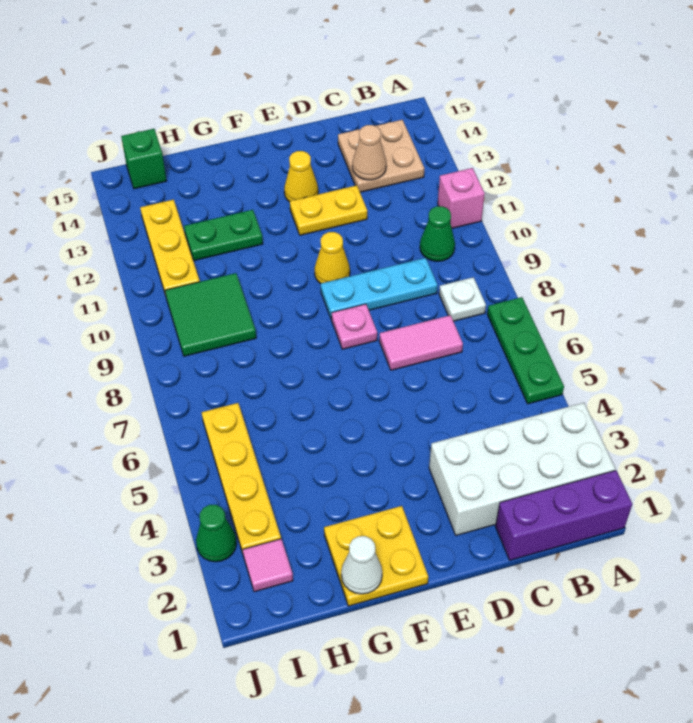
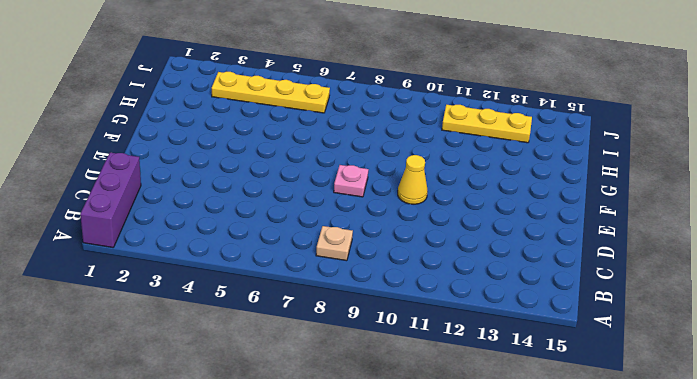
tan 1x1 plate [316,226,353,261] -> white 1x1 plate [439,277,486,321]
none -> white 2x4 brick [429,403,615,535]
none -> green 1x3 plate [487,297,564,404]
none -> pink 1x1 brick [438,168,485,228]

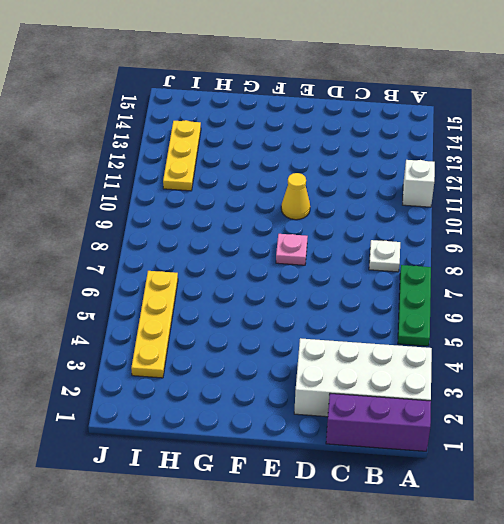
white 1x1 brick [403,160,435,207] -> pink 1x1 brick [438,168,485,228]
none -> green 1x1 cone [420,206,455,261]
none -> tan 2x2 plate [338,120,424,192]
none -> pink 1x2 tile [379,315,463,370]

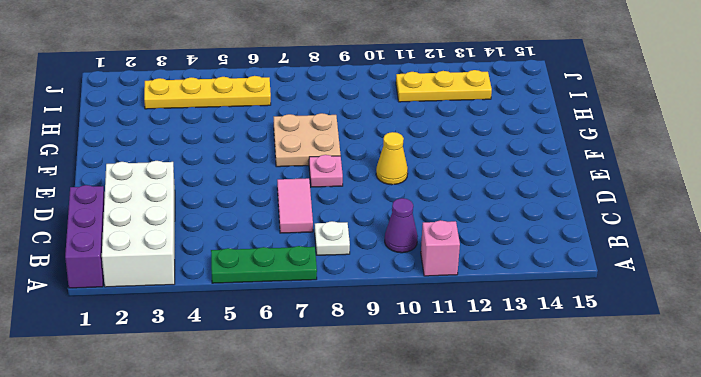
purple 1x1 cone [385,198,418,253] -> green 1x1 cone [420,206,455,261]
tan 2x2 plate [274,113,341,167] -> tan 2x2 plate moved to [338,120,424,192]
none -> cyan 1x3 plate [321,258,437,320]
none -> yellow 1x2 plate [290,185,367,235]
none -> yellow 1x1 cone [284,151,318,202]

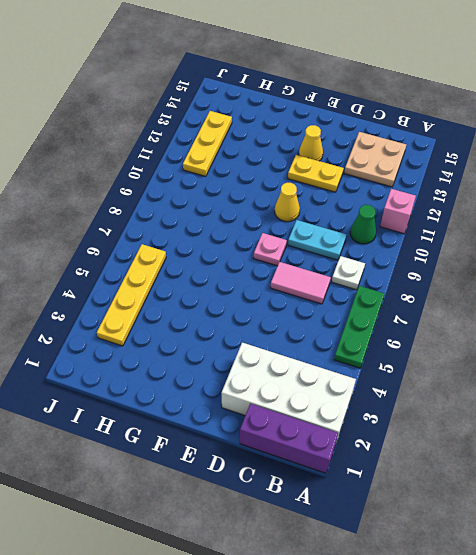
cyan 1x2 plate [288,220,346,260] -> cyan 1x3 plate [321,258,437,320]
none -> yellow 2x2 plate [324,506,428,606]
none -> green 1x2 plate [184,210,263,261]
none -> green 2x2 tile [165,273,256,356]

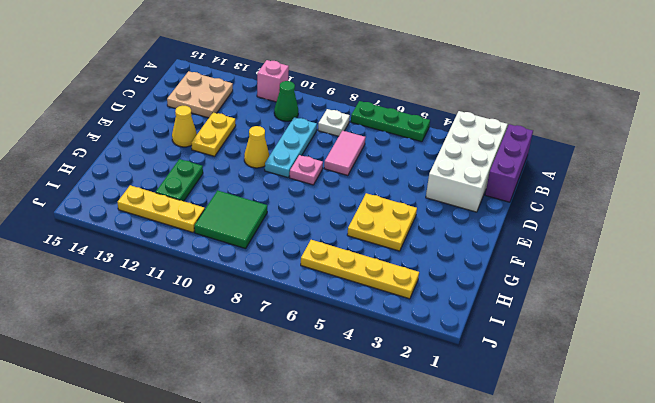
yellow 2x2 plate [347,193,417,251] -> yellow 2x2 plate moved to [324,506,428,606]
none -> pink 1x1 tile [243,539,293,592]
none -> green 1x1 brick [121,129,166,189]
none -> green 1x1 cone [196,505,237,562]

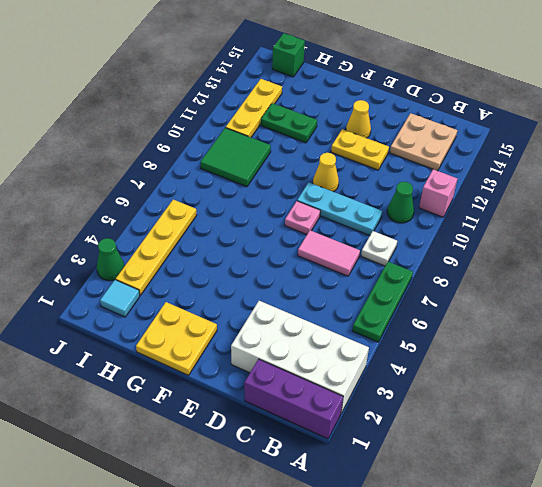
cyan 1x1 tile [100,280,140,317] -> pink 1x1 tile [243,539,293,592]
none -> tan 1x1 cone [352,125,386,180]
none -> white 1x1 cone [341,536,382,594]

